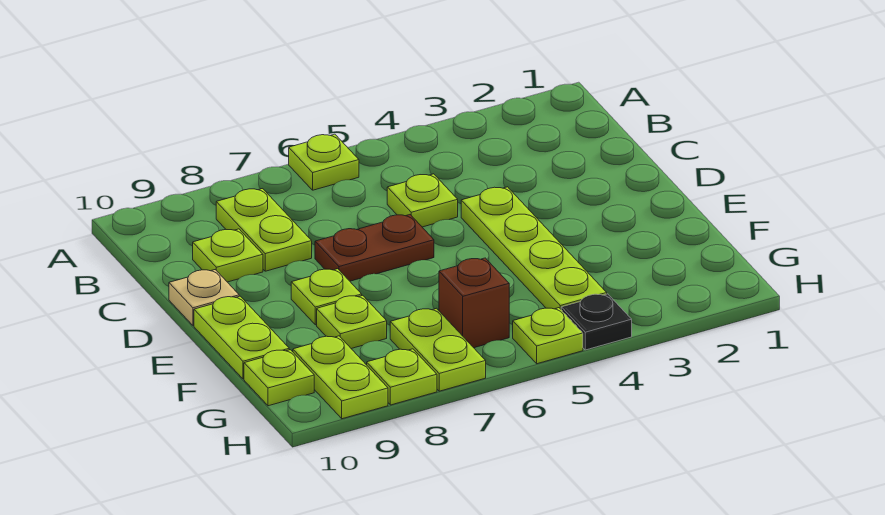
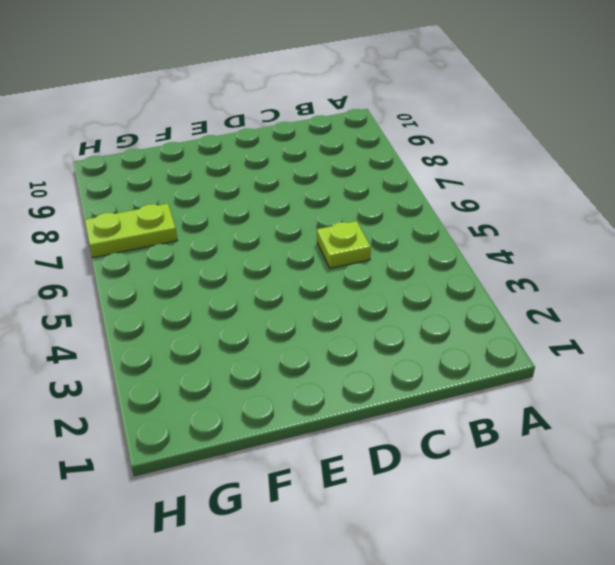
none -> lime 1x1 plate [289,134,359,190]
none -> lime 1x2 plate [216,189,312,271]
none -> lime 1x1 plate [193,229,263,282]

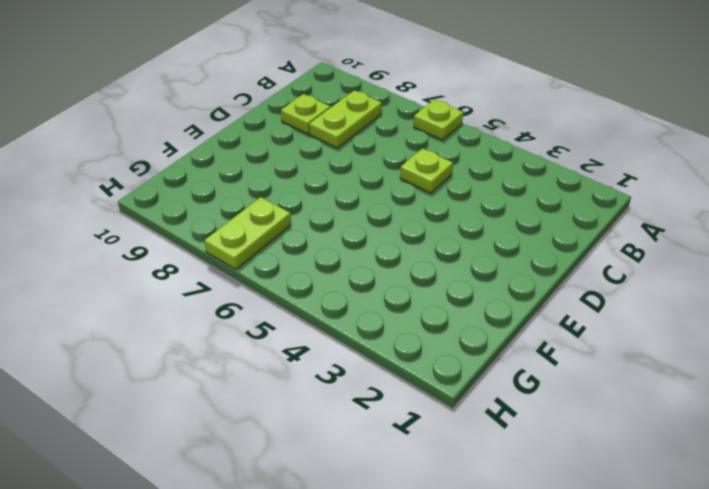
none -> lime 1x4 plate [461,187,607,309]
none -> brown 1x2 plate [315,215,434,281]
none -> tan 1x1 plate [169,270,239,326]

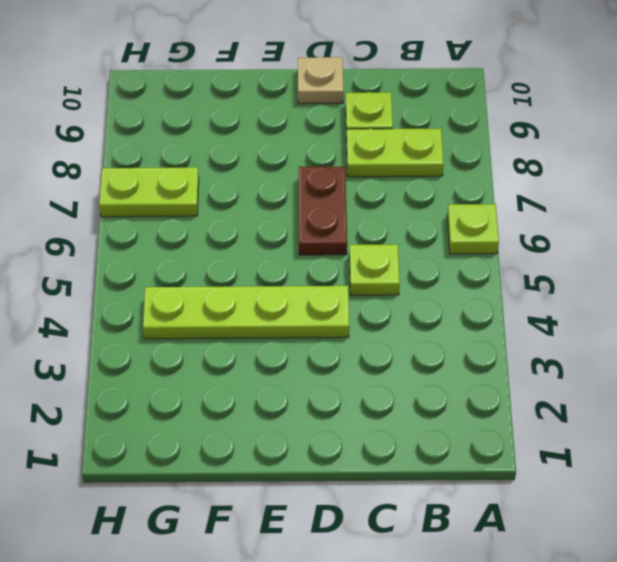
none -> lime 1x1 plate [291,269,362,325]
none -> lime 1x2 plate [194,296,289,379]
none -> lime 1x1 plate [317,295,387,349]

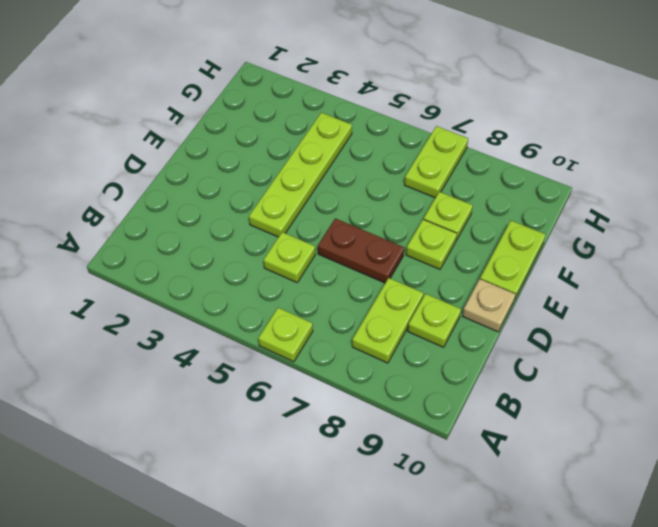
none -> brown 1x1 brick [439,258,509,348]
none -> lime 1x2 plate [293,336,388,419]
none -> lime 1x1 plate [244,350,314,406]

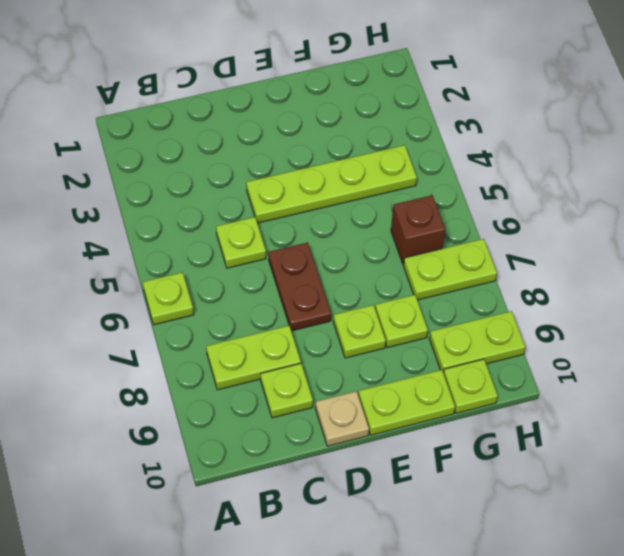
none -> black 1x1 plate [561,294,632,350]
none -> lime 1x1 plate [513,308,583,364]
none -> lime 1x1 plate [367,349,437,405]

